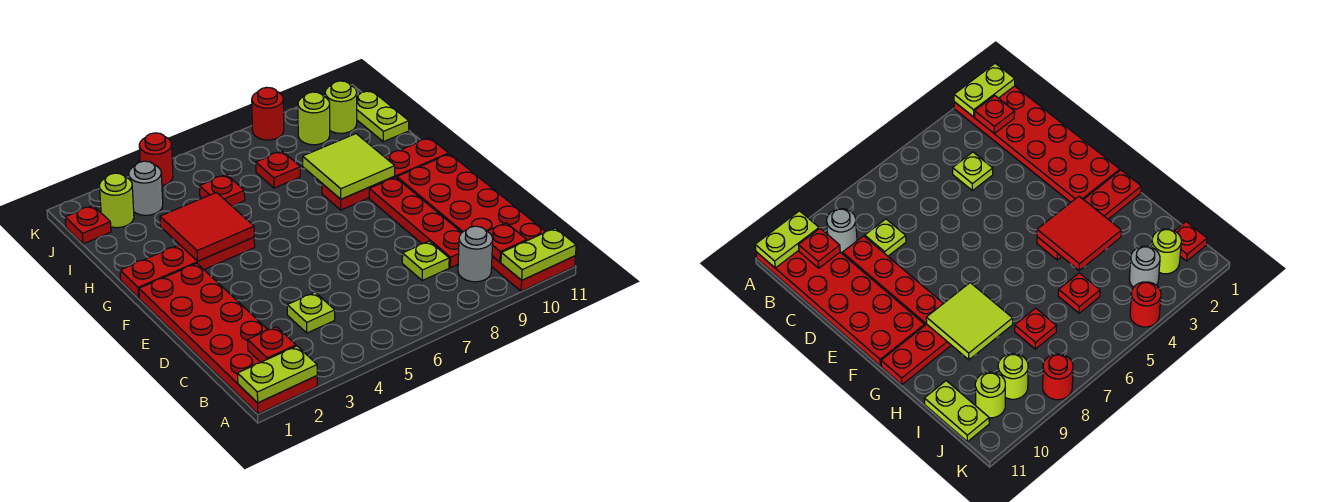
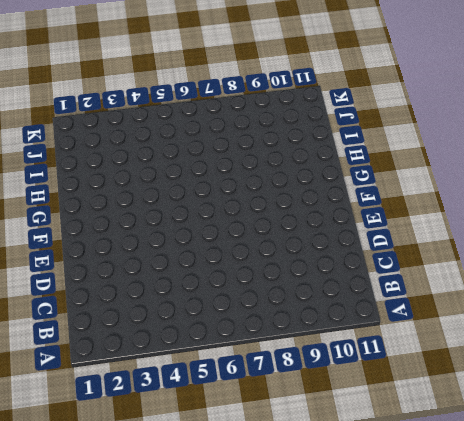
none -> red 2x6 plate [139,263,317,414]
none -> red 2x6 plate [397,154,575,291]
none -> grey 1x1 round brick [458,226,493,282]

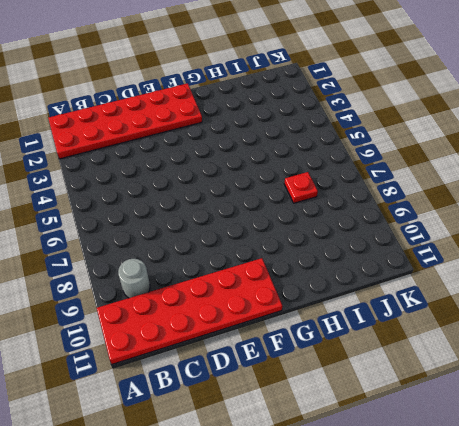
none -> lime 1x1 plate [287,292,335,333]
none -> lime 1x1 plate [402,241,449,280]
none -> red 1x4 plate [369,177,462,268]

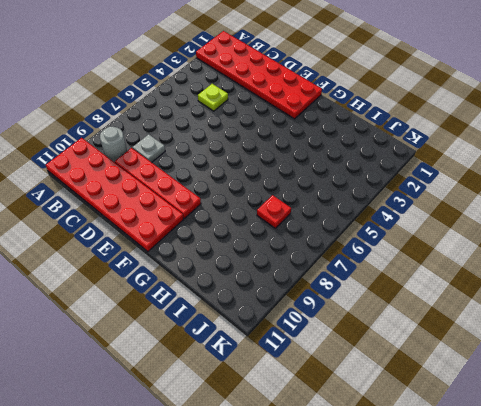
grey 1x1 plate [133,134,165,162] -> lime 1x1 plate [402,241,449,280]
none -> red 1x4 plate [120,237,255,298]
none -> red 1x4 plate [322,138,449,210]
none -> red 1x1 plate [199,174,245,206]

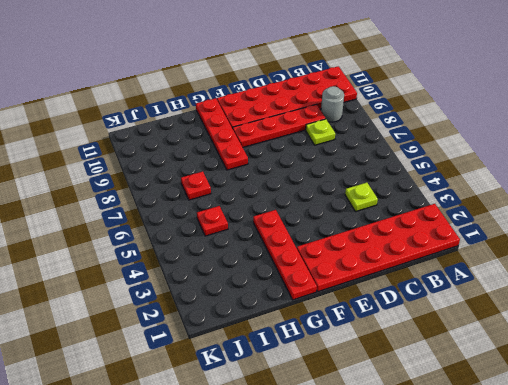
none -> lime 1x2 plate [357,90,409,142]
none -> red 1x1 plate [65,206,111,244]
none -> lime 1x1 round brick [99,173,134,228]

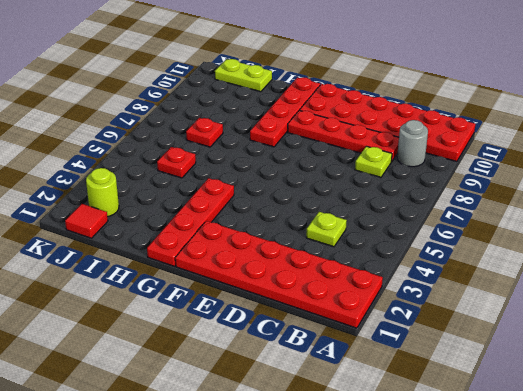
red 1x1 tile [65,204,108,238] -> red 1x1 plate [65,206,111,244]
none -> grey 1x1 round brick [129,161,163,215]
none -> lime 1x1 round brick [298,92,330,145]
none -> lime 1x1 round brick [325,81,357,133]

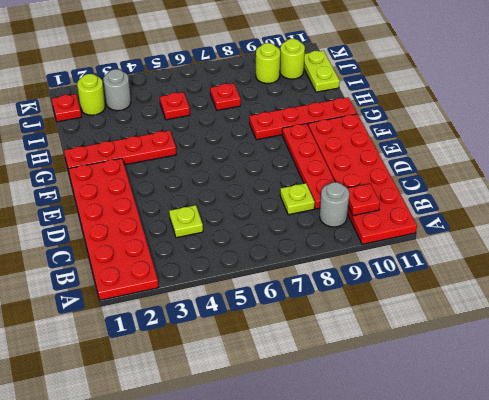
none -> red 1x1 round brick [139,133,173,186]
none -> red 1x1 round brick [252,87,284,140]
none -> lime 1x2 plate [238,346,317,403]

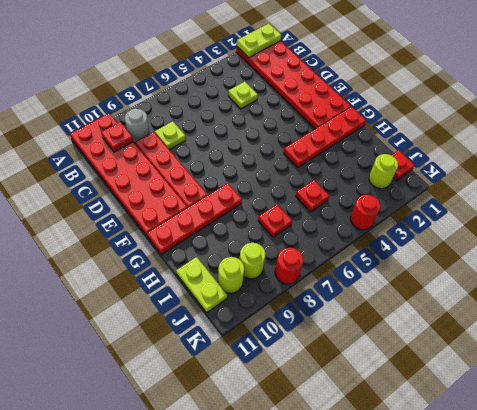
none -> grey 1x1 round brick [129,161,163,215]
none -> lime 1x2 plate [501,228,576,280]
none -> red 1x1 plate [248,327,296,362]

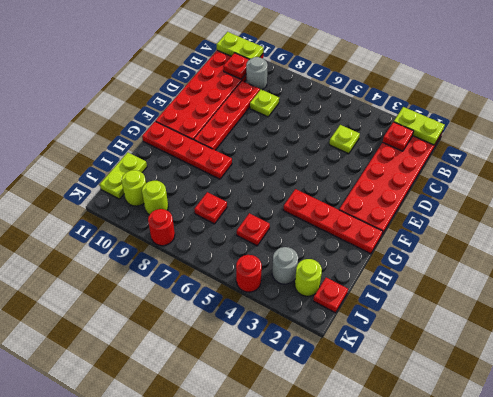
none -> red 2x2 tile [160,192,254,261]
none -> lime 2x2 tile [303,134,395,199]

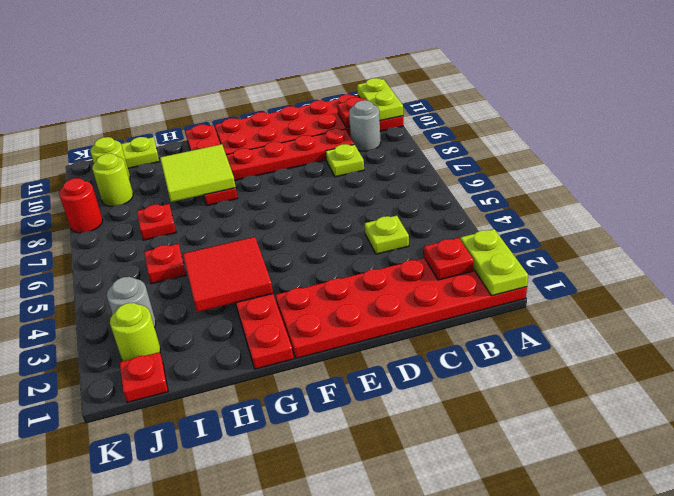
none -> red 1x1 round brick [139,133,173,186]

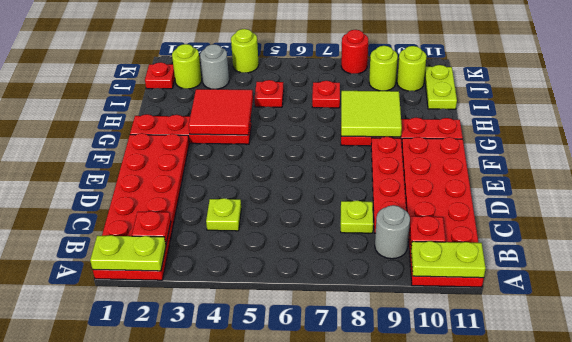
lime 1x1 round brick [231,29,259,73] -> red 1x1 round brick [139,133,173,186]

